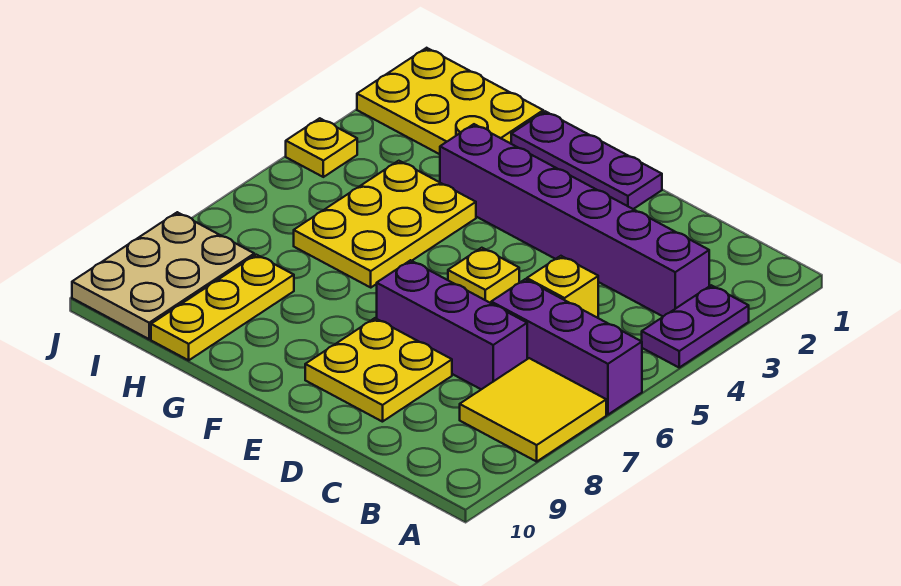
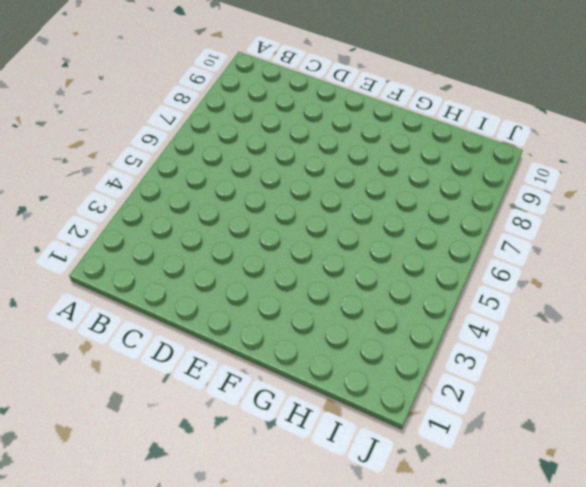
none -> purple 1x2 plate [642,285,749,367]
none -> purple 1x3 brick [491,279,642,415]
none -> yellow 2x2 tile [460,358,606,462]

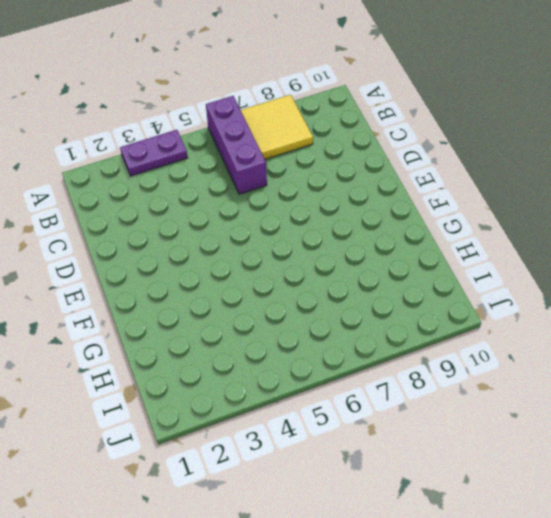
none -> purple 1x6 brick [440,124,709,316]
none -> yellow 1x1 brick [527,256,598,318]
none -> purple 1x3 brick [377,260,527,389]

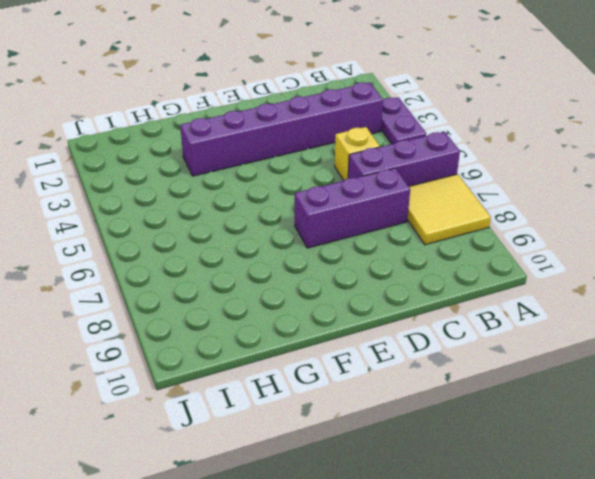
none -> yellow 2x2 plate [305,318,452,422]
none -> purple 1x3 plate [511,111,662,209]
none -> yellow 1x1 plate [448,248,519,303]

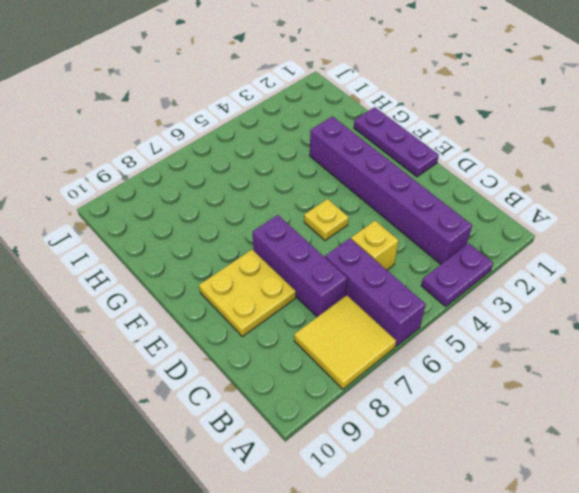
none -> yellow 2x3 plate [294,161,476,287]
none -> yellow 2x3 plate [357,48,543,154]
none -> yellow 1x3 plate [151,255,294,360]

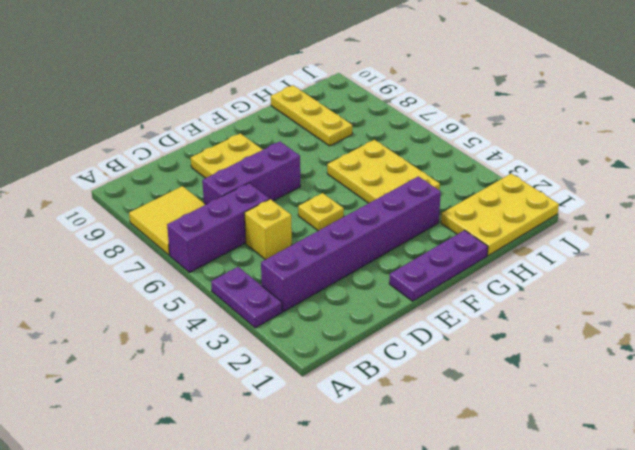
none -> tan 2x3 plate [72,212,254,339]
none -> yellow 1x1 plate [286,118,357,177]

